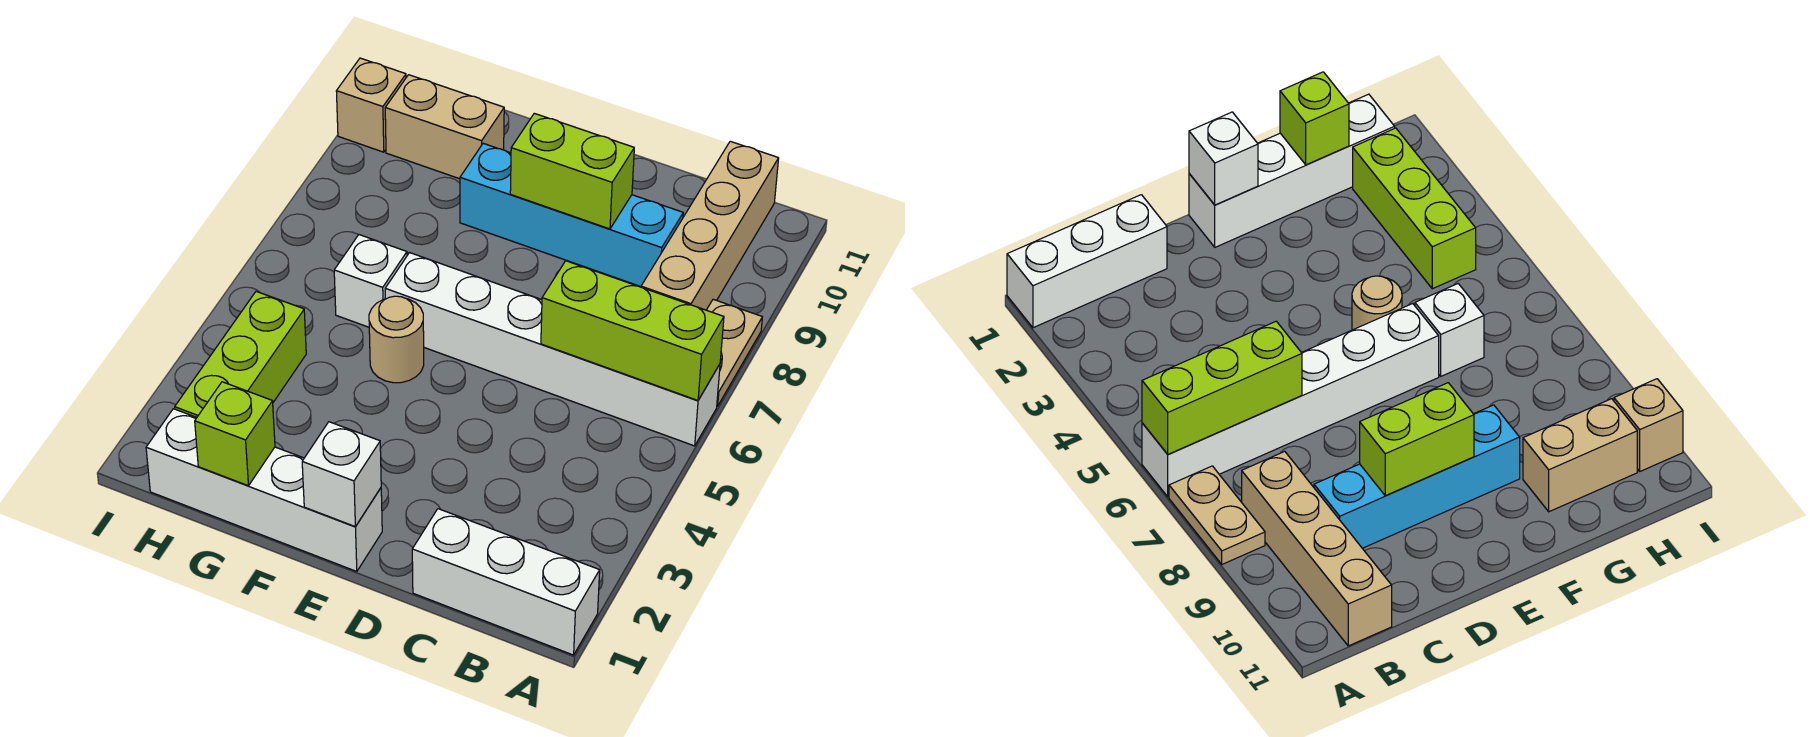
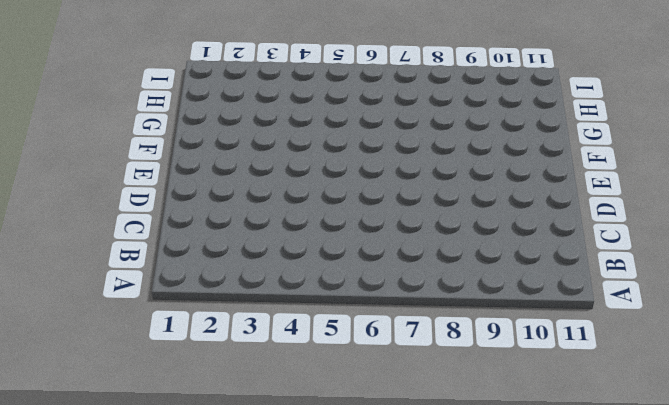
none -> white 1x3 brick [412,509,600,655]
none -> white 1x6 brick [385,253,720,446]
none -> tan 1x2 plate [707,299,762,406]

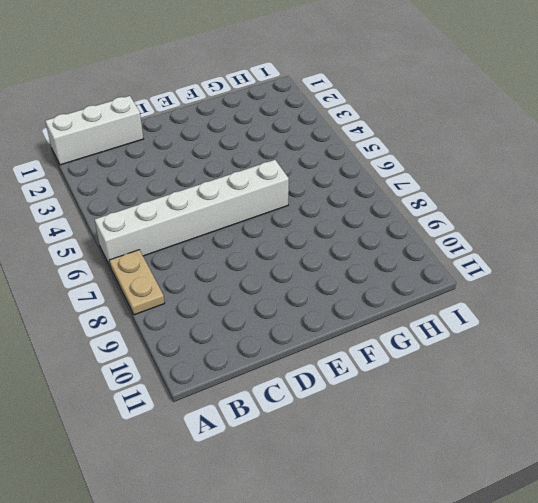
none -> tan 1x4 brick [641,141,779,310]
none -> cyan 1x4 brick [460,143,683,287]
none -> white 1x4 brick [146,409,382,572]

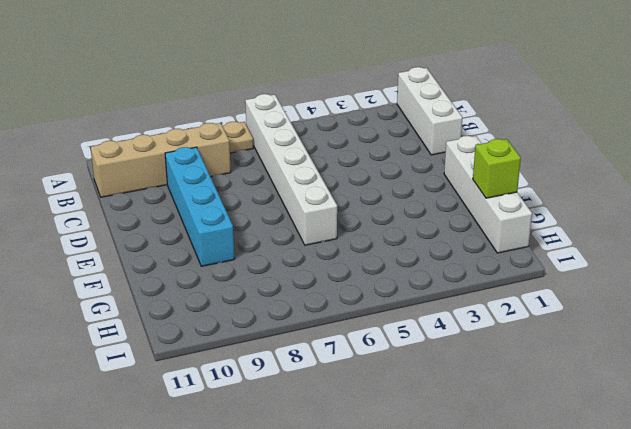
none -> tan 1x1 round brick [369,296,424,383]
none -> white 1x1 brick [334,235,407,327]
none -> tan 1x2 brick [385,75,504,179]

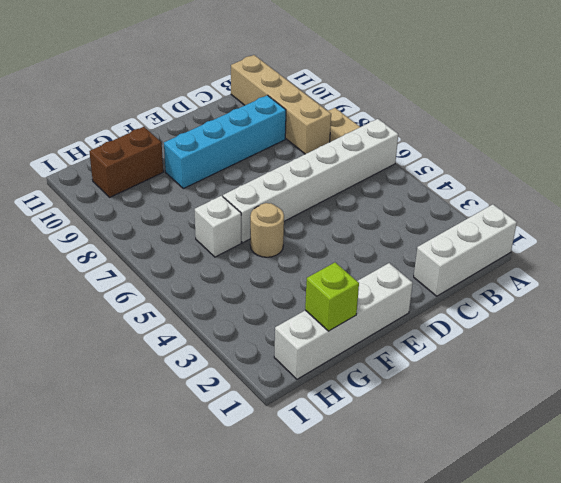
brown 1x2 brick [89,127,163,197] -> tan 1x2 brick [385,75,504,179]
none -> lime 1x3 brick [175,291,306,417]
none -> tan 1x1 brick [336,58,406,152]
none -> lime 1x3 brick [541,261,724,400]

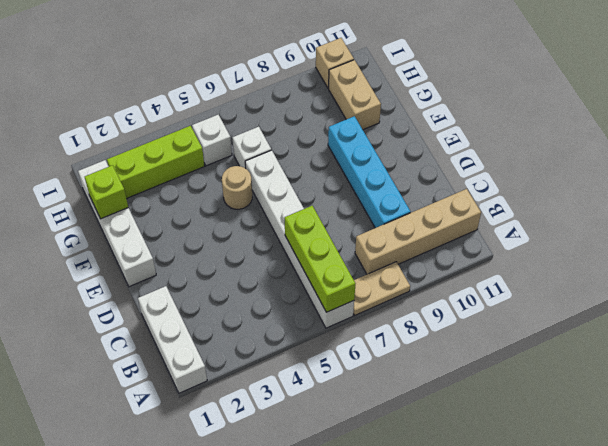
white 1x1 brick [192,115,232,166] -> white 1x1 brick moved to [302,422,381,527]
none -> lime 1x2 brick [510,113,634,229]

